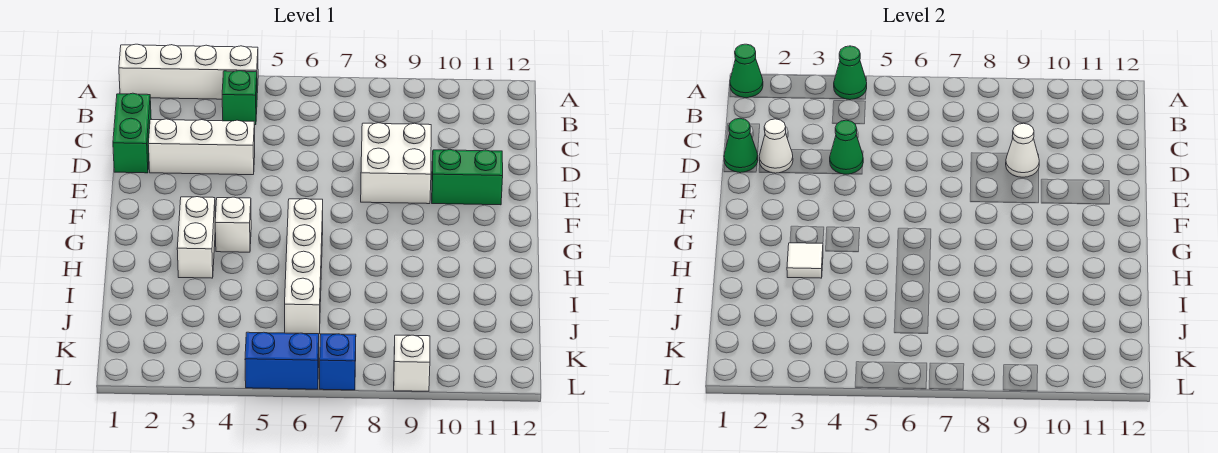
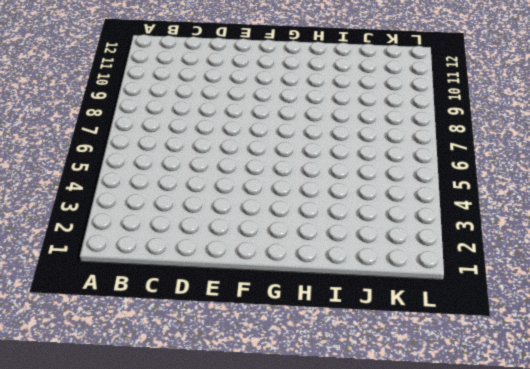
none -> white 1x4 brick [119,44,258,99]
none -> green 1x1 brick [222,70,257,125]
none -> green 1x2 brick [113,93,151,173]

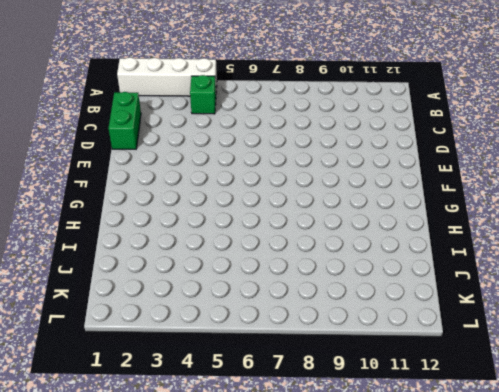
none -> white 1x3 brick [148,119,255,175]
none -> white 2x2 brick [361,123,431,204]
none -> green 1x2 brick [432,150,503,205]

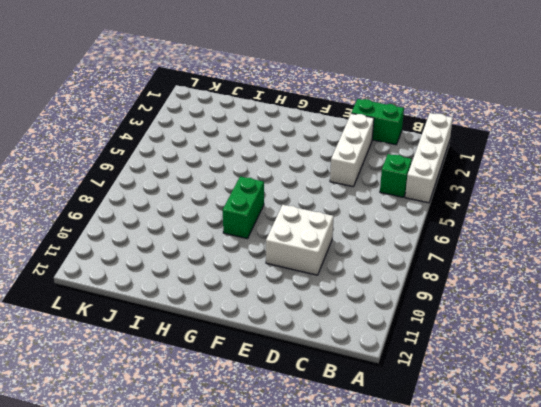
green 1x2 brick [223,176,264,239] -> green 1x2 brick moved to [432,150,503,205]
none -> white 1x2 brick [177,197,215,278]
none -> white 1x1 brick [215,197,251,252]
none -> white 1x4 brick [285,199,323,334]

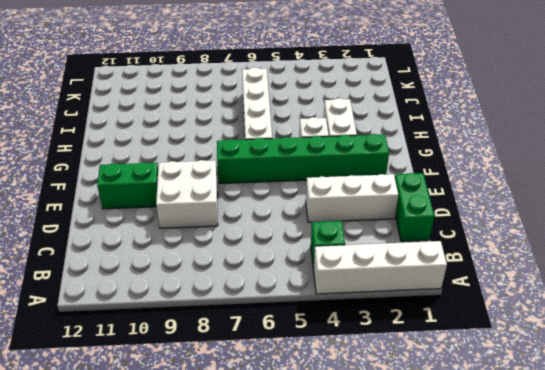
green 1x6 brick [217,134,389,184] -> none
none -> blue 1x2 brick [245,332,319,389]
none -> blue 1x1 brick [320,334,356,390]
none -> white 1x1 brick [394,335,430,391]

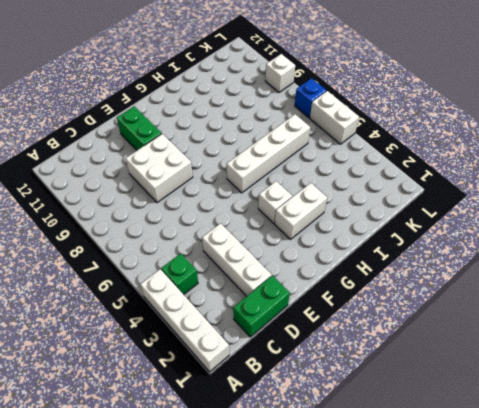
white 1x2 brick [310,91,359,144] -> blue 1x2 brick [245,332,319,389]
none -> green 1x1 cone [730,44,763,98]
none -> green 1x1 cone [834,46,867,100]
none -> green 1x1 cone [724,118,758,173]

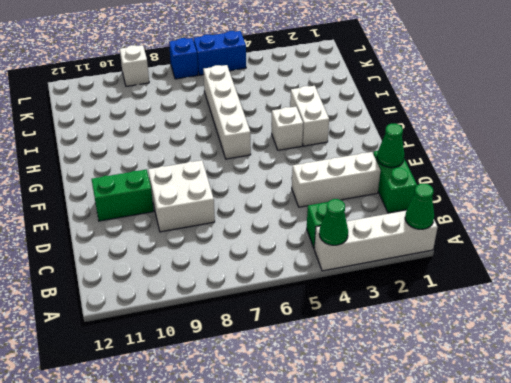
none -> white 1x1 cone [759,119,793,173]
none -> green 1x1 cone [830,120,863,174]
none -> white 1x1 cone [1006,123,1039,177]

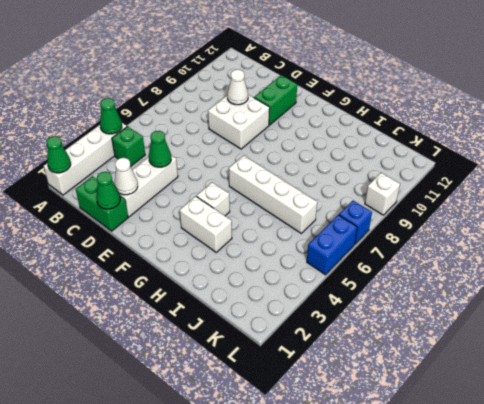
none -> white 1x1 tile [787,243,823,278]

